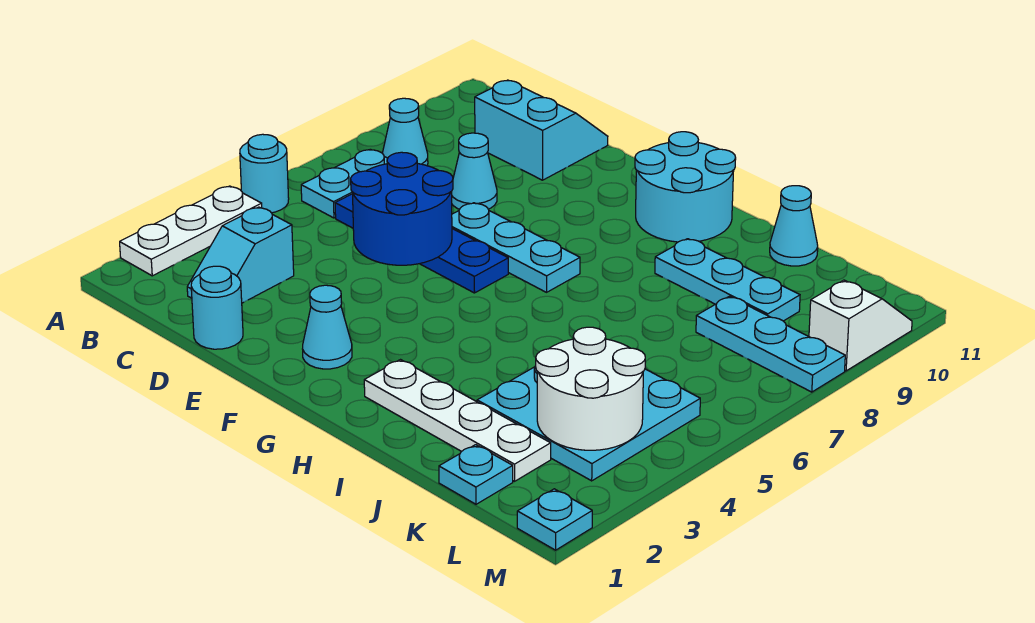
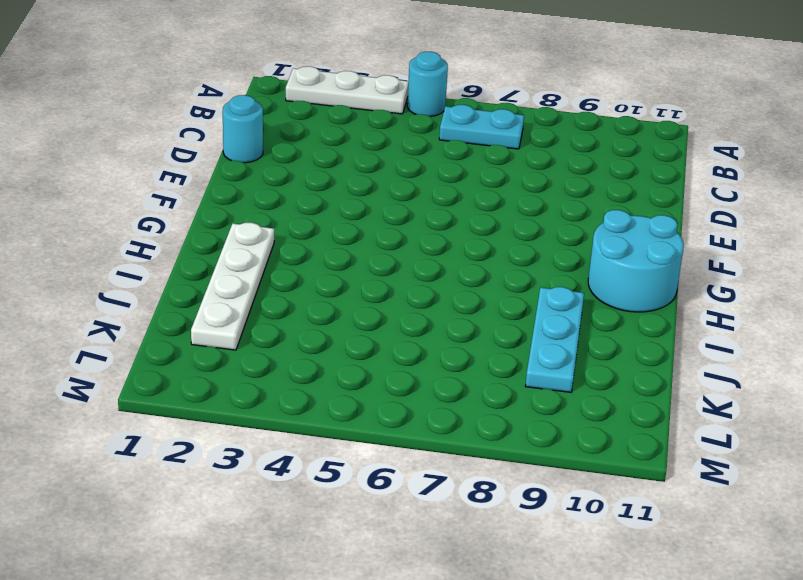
none -> cyan 1x1 cone [382,98,428,166]
none -> cyan 1x2 slope [187,207,294,303]
none -> blue 1x4 plate [335,194,508,293]

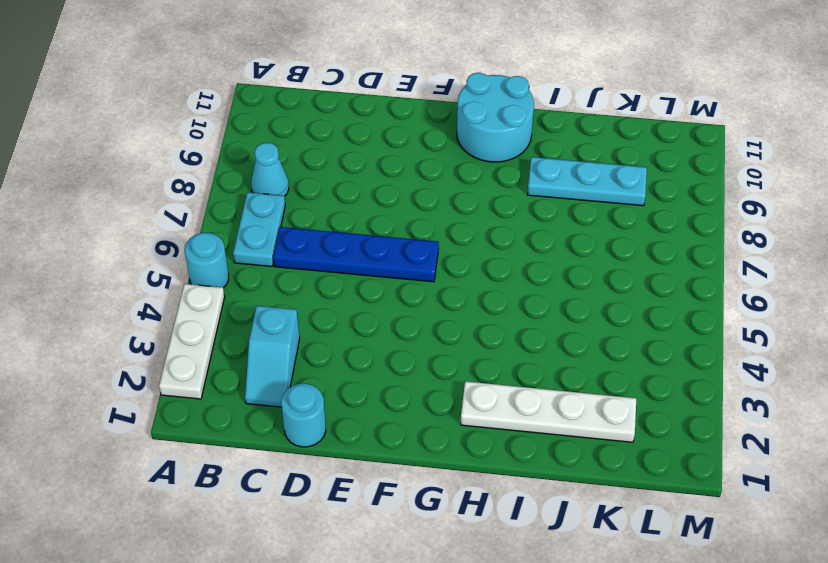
none -> cyan 2x2 slope [475,80,608,180]
none -> cyan 1x1 cone [452,133,497,209]
none -> cyan 1x3 plate [452,203,580,292]

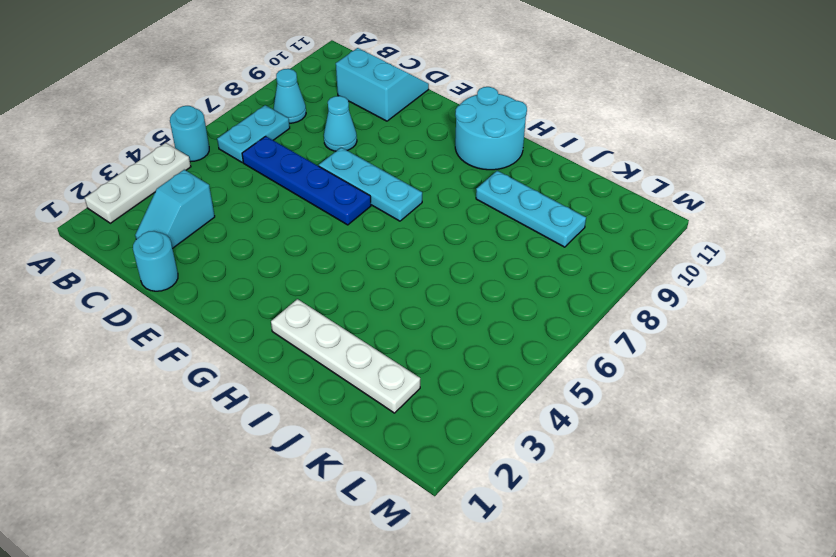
none -> cyan 1x1 cone [303,285,352,369]
none -> cyan 3x3 plate [477,366,700,481]
none -> cyan 1x1 cone [770,186,818,266]

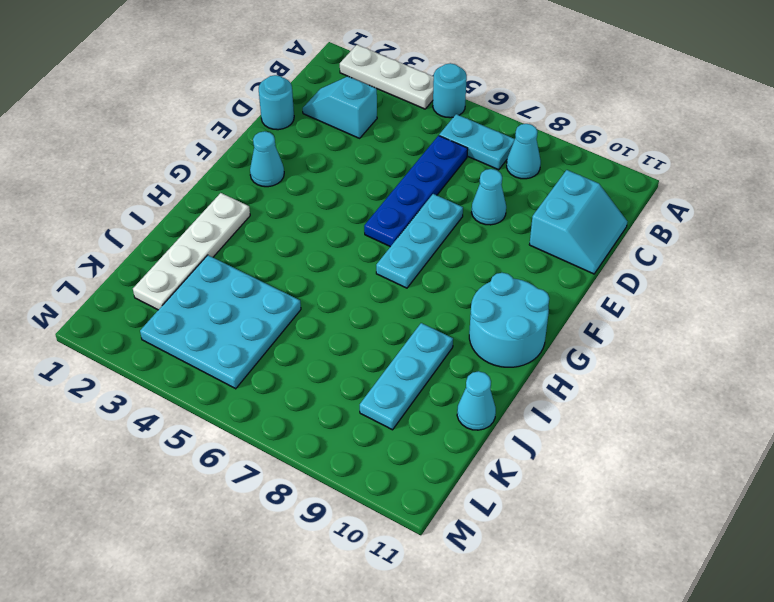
none -> cyan 1x1 plate [439,445,513,504]
none -> cyan 1x3 plate [696,296,845,392]
none -> cyan 1x1 plate [517,489,592,550]

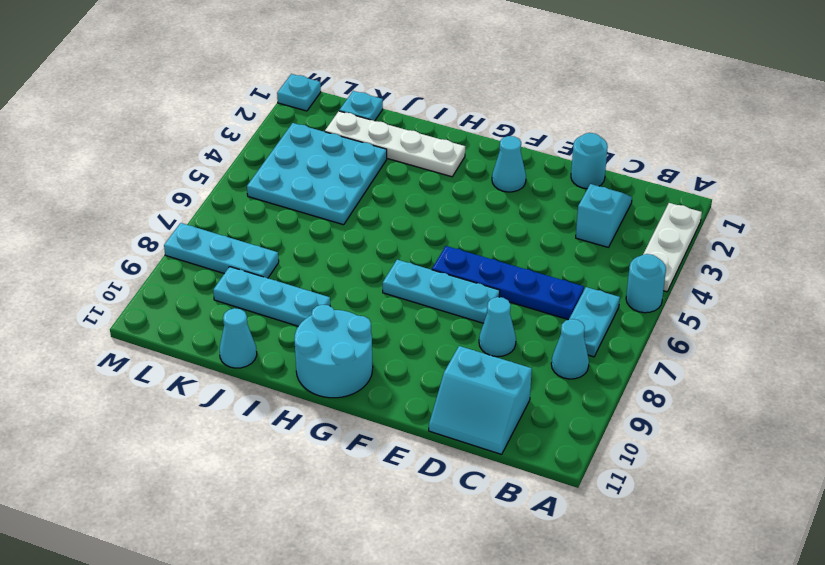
none -> white 1x2 slope [809,280,912,371]
none -> blue 2x2 round brick [351,152,453,265]
none -> white 2x2 round brick [536,327,645,450]

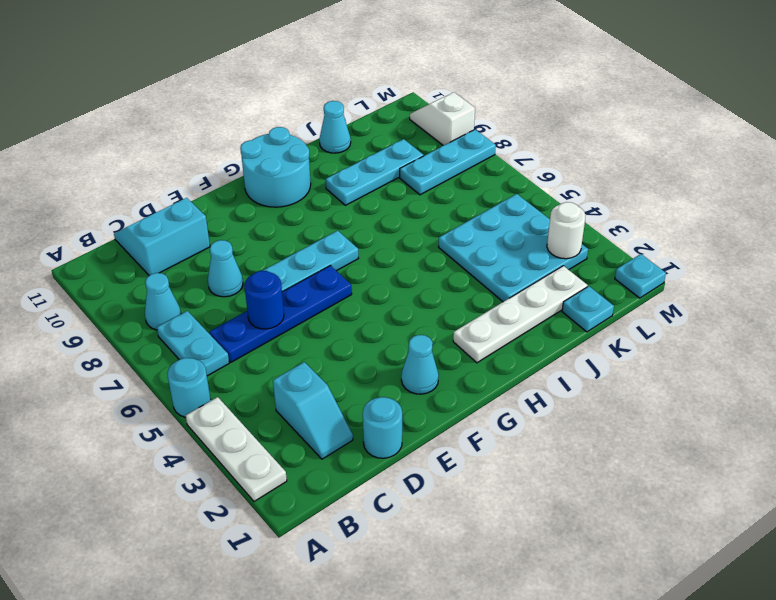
blue 1x1 round brick [244,271,284,329] -> blue 2x2 round brick [351,152,453,265]
white 1x1 round brick [547,202,585,259] -> white 2x2 round brick [536,327,645,450]

